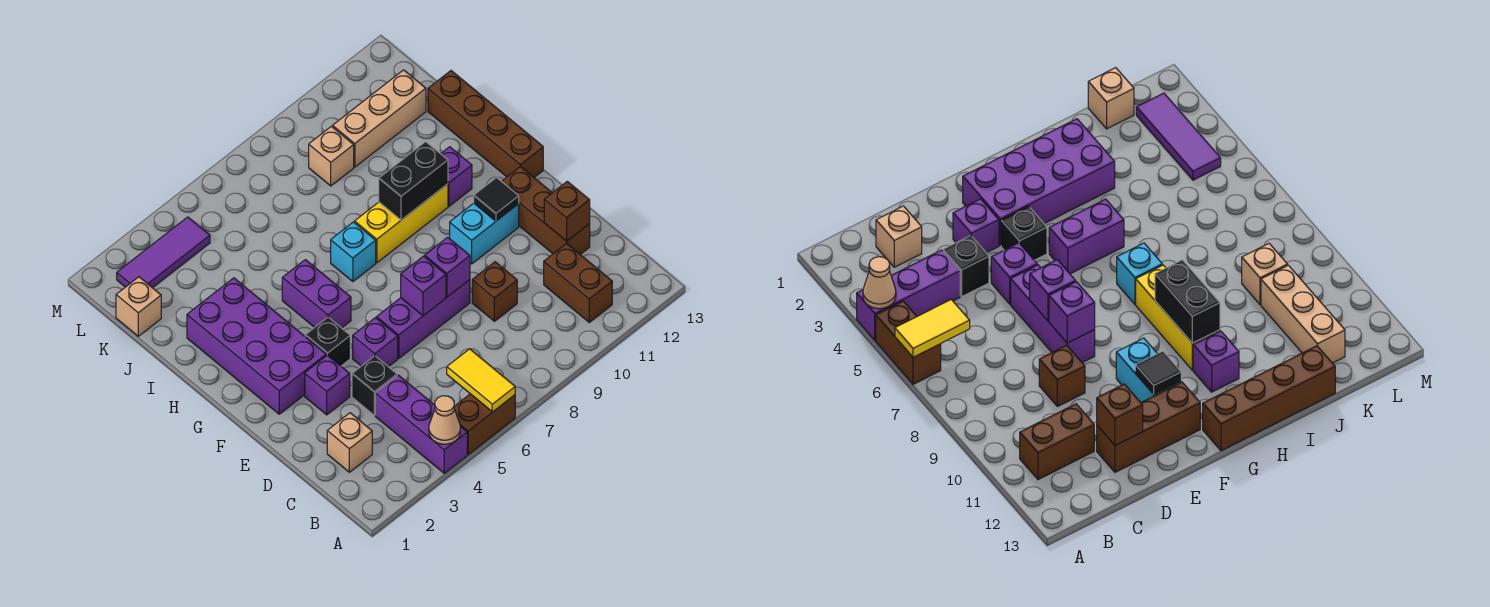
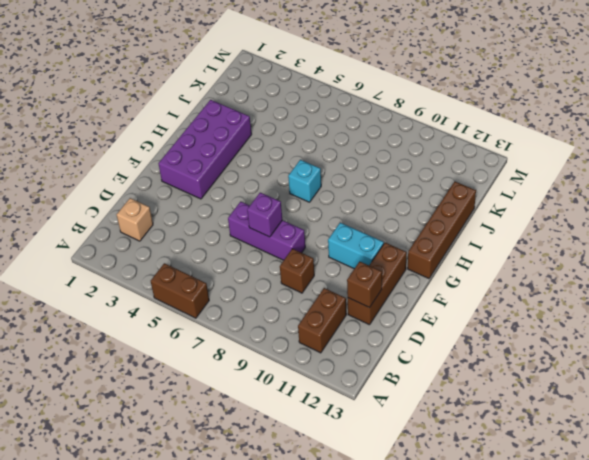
none -> purple 1x3 brick [375,375,467,473]
none -> black 1x1 brick [352,356,397,415]
none -> purple 1x1 brick [305,355,350,415]

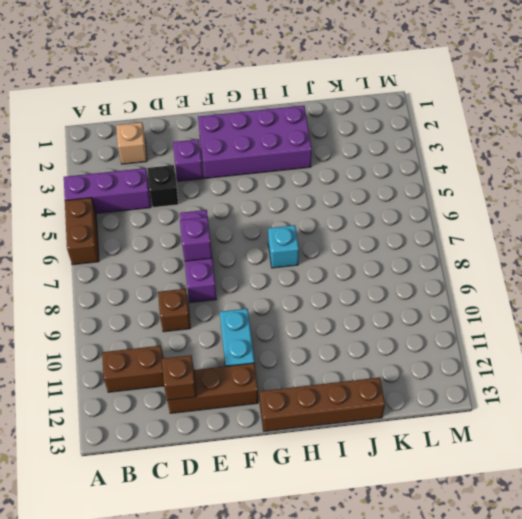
none -> purple 1x1 brick [353,318,398,367]
none -> black 1x1 brick [305,317,350,366]
none -> purple 1x2 brick [282,260,351,328]

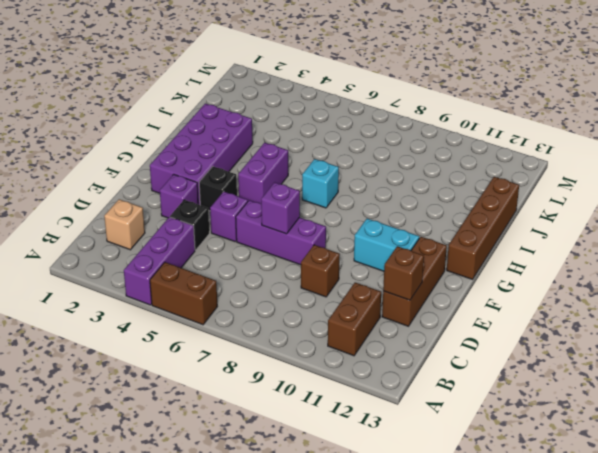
none -> yellow 1x3 brick [355,184,448,263]
none -> purple 1x1 brick [441,147,472,206]
none -> tan 1x1 brick [116,277,161,336]

